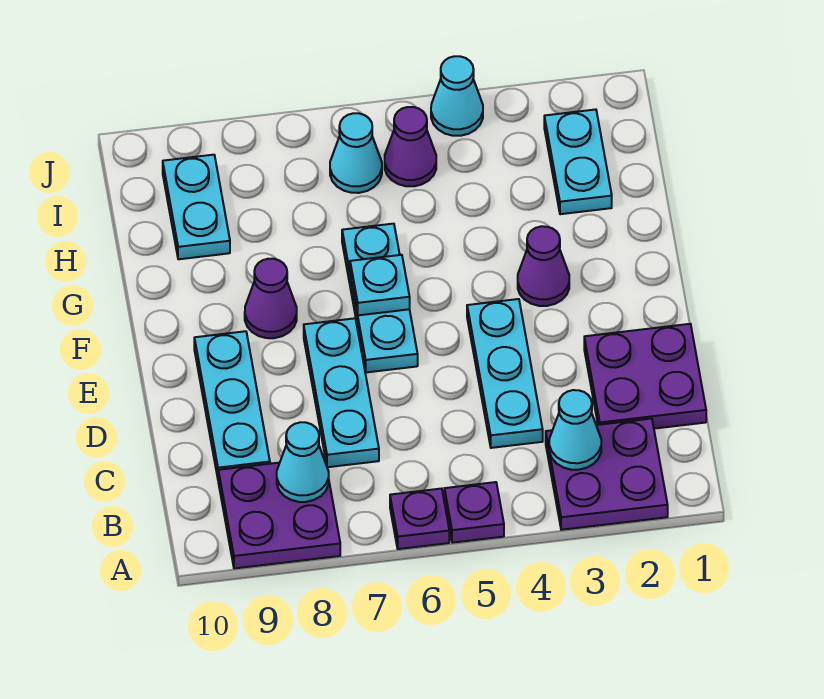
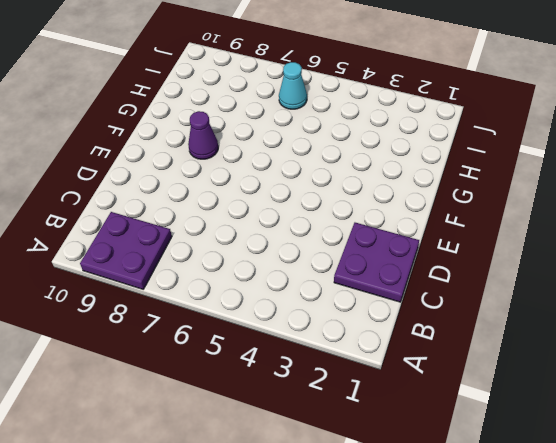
none -> purple 2x2 plate [546,419,668,530]
none -> purple 1x1 plate [444,482,504,543]
none -> purple 1x1 plate [390,489,449,549]

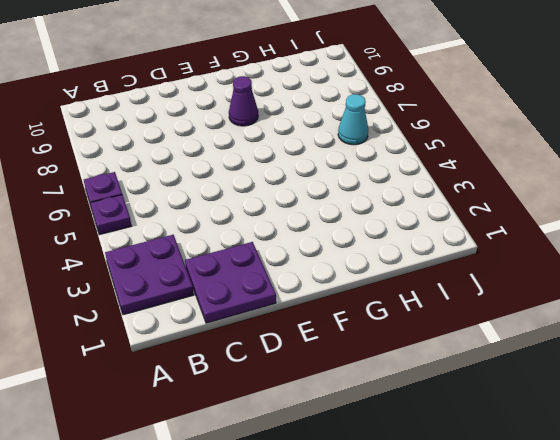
none -> purple 2x2 plate [218,457,340,568]
none -> cyan 1x3 plate [467,299,543,448]
none -> cyan 1x3 plate [304,318,379,467]

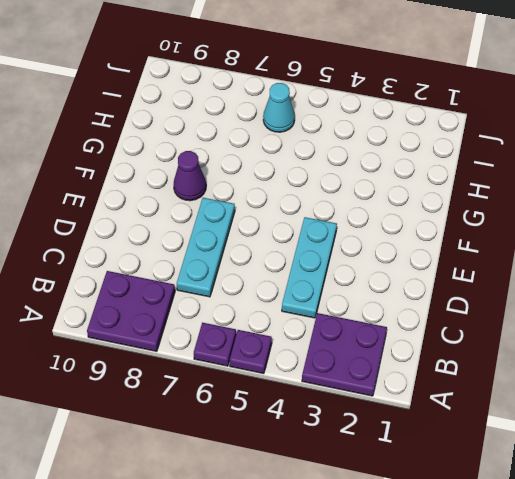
none -> purple 2x2 plate [584,324,706,429]
none -> cyan 1x3 plate [194,331,270,478]
none -> cyan 1x3 plate [342,224,418,372]

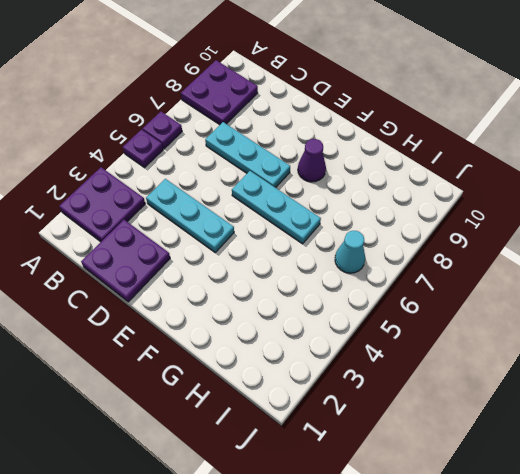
none -> cyan 1x3 plate [194,331,270,478]
none -> purple 1x1 cone [518,226,569,306]
none -> cyan 1x2 plate [544,109,612,214]

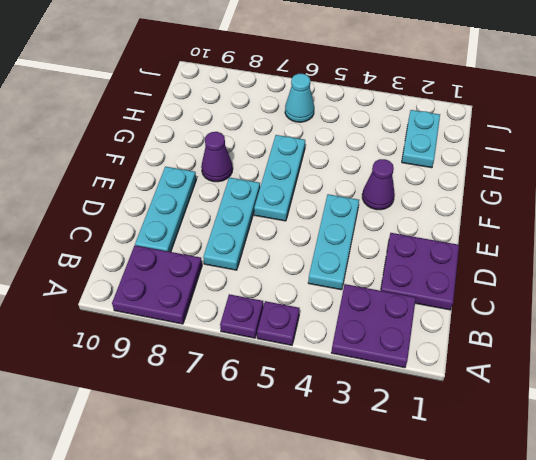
none -> cyan 1x2 plate [163,155,230,259]
none -> purple 1x1 cone [385,107,436,186]
none -> cyan 1x1 cone [431,56,483,136]

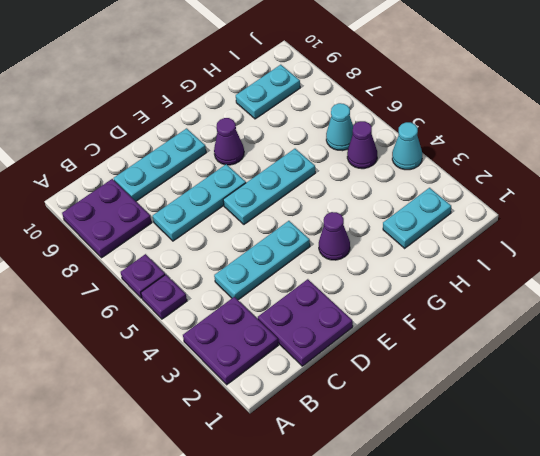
none -> cyan 1x1 cone [549,390,601,470]
none -> cyan 1x1 cone [277,422,329,502]
none -> cyan 1x1 plate [350,255,410,315]

